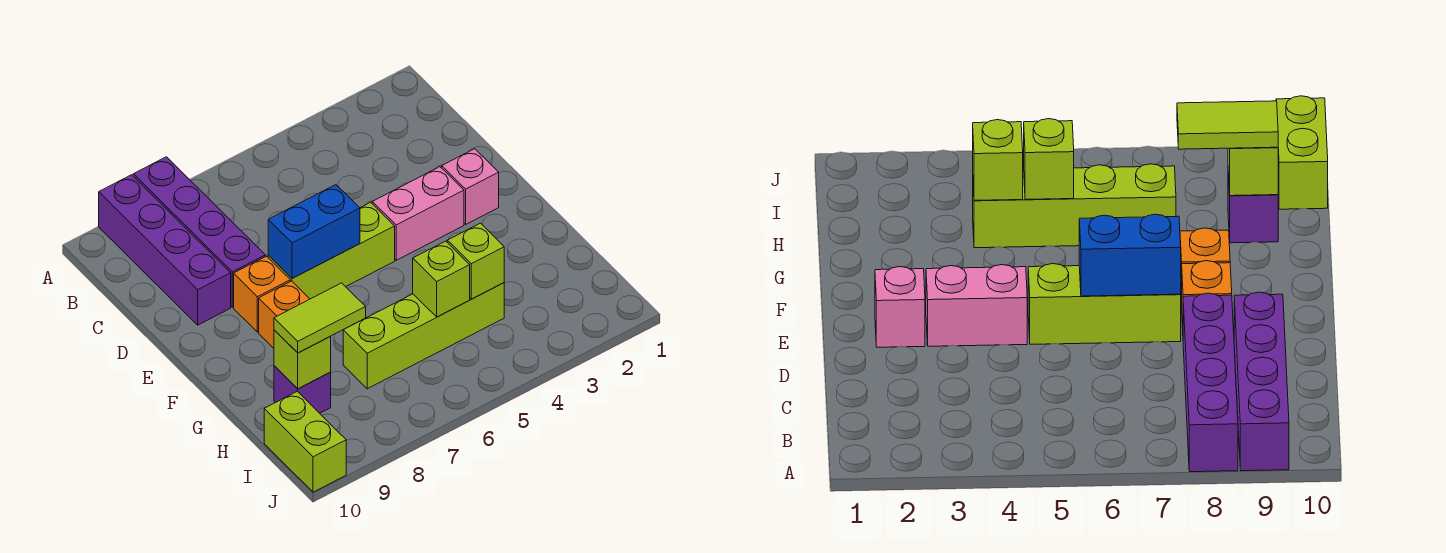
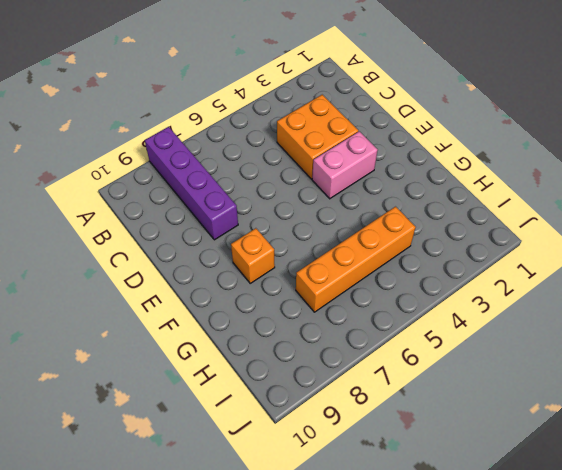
orange 2x2 brick [277,95,358,179] -> none
orange 1x4 brick [296,207,416,312] -> lime 1x4 brick [343,283,504,389]
none -> purple 1x4 brick [99,175,231,325]
none -> pink 1x1 brick [442,149,499,224]
none -> lime 1x3 brick [268,202,395,299]

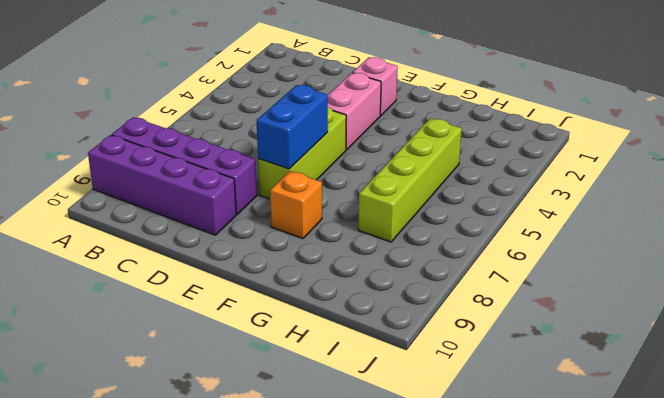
none -> orange 1x1 brick [234,256,290,332]
none -> purple 1x1 brick [274,366,331,413]
none -> lime 1x2 brick [264,391,346,492]

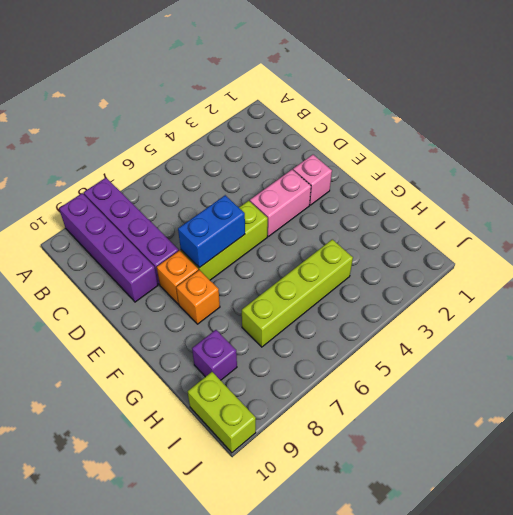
none -> lime 1x1 brick [447,223,504,299]
none -> lime 1x1 brick [413,241,470,317]
none -> lime 1x1 brick [274,330,331,389]

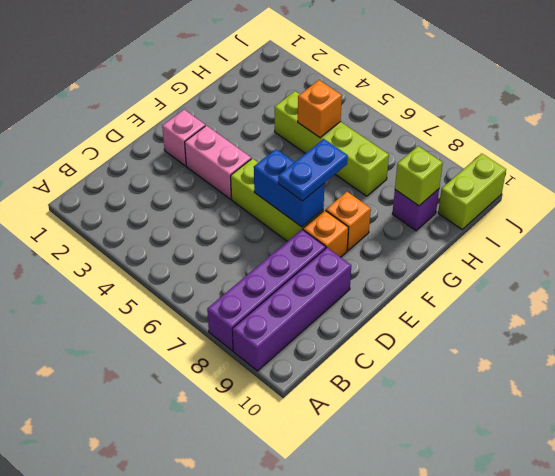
blue 1x2 plate [278,139,348,201] -> none
orange 1x1 brick [298,80,342,138] -> lime 1x1 brick [413,241,470,317]
none -> lime 1x1 brick [447,223,504,299]
none -> lime 1x2 tile [274,283,366,353]

